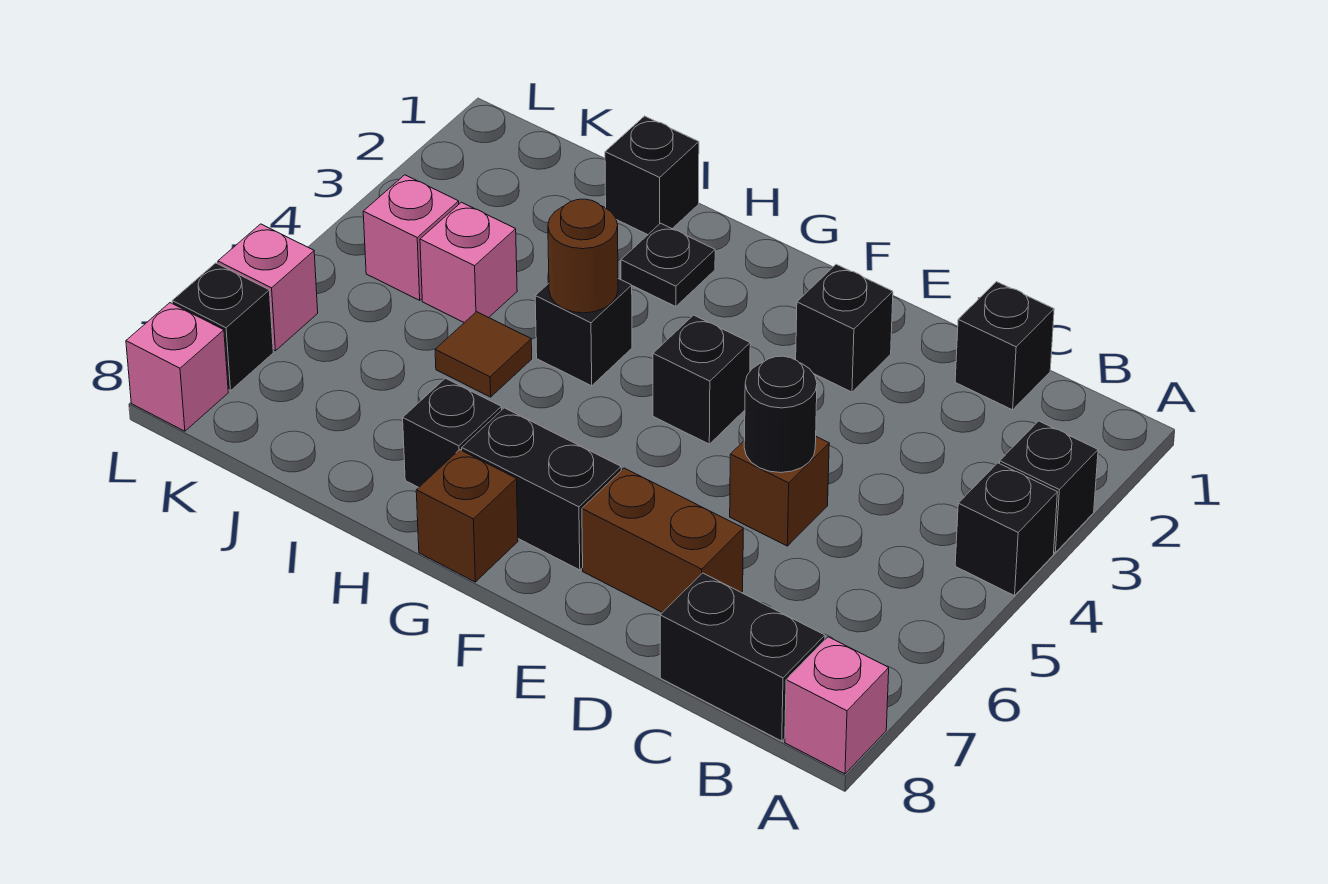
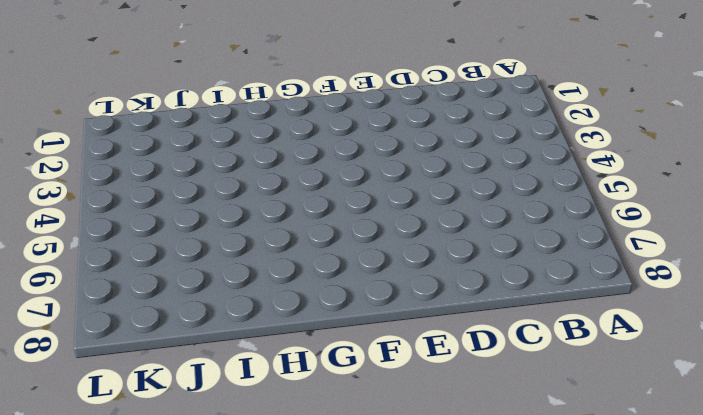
none -> black 1x1 brick [1000,421,1098,552]
none -> black 1x1 brick [955,463,1057,596]
none -> pink 1x1 brick [785,637,889,774]

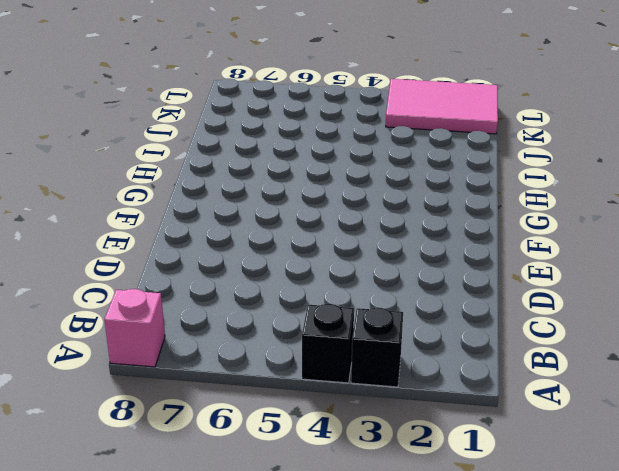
pink 2x3 tile [386,79,498,134] -> none
none -> black 1x2 brick [660,573,825,741]
none -> black 1x1 brick [955,282,1054,410]
none -> brown 1x1 brick [730,437,829,546]

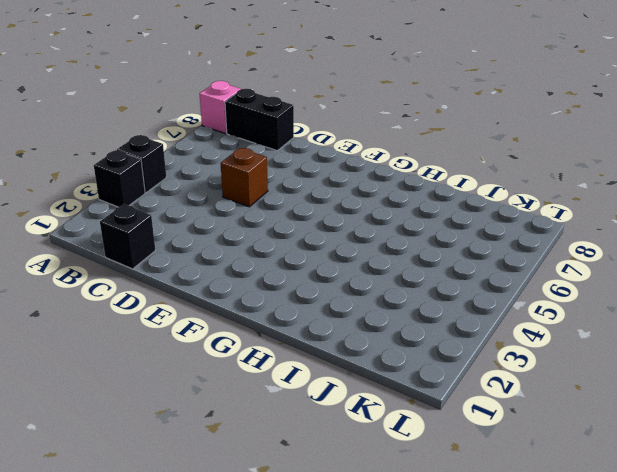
none -> brown 1x2 brick [582,468,743,613]
none -> black 1x1 brick [796,264,893,392]
none -> black 1x1 brick [653,315,750,444]

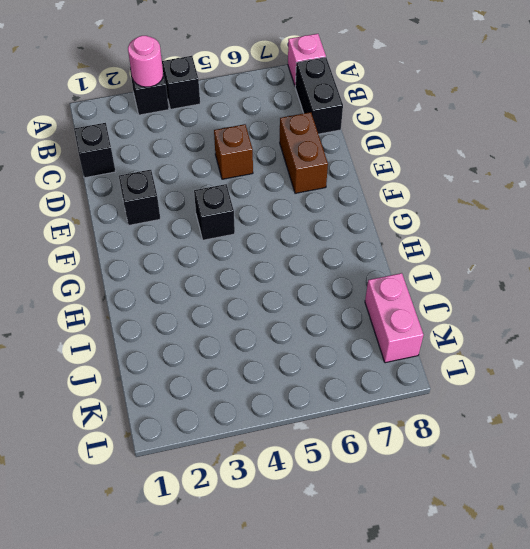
pink 1x1 round brick [128,36,163,87] -> none
pink 1x2 brick [365,273,424,363] -> none
none -> black 1x2 brick [462,408,621,570]
none -> brown 1x1 brick [416,450,518,582]
none -> black 1x1 plate [621,223,715,307]

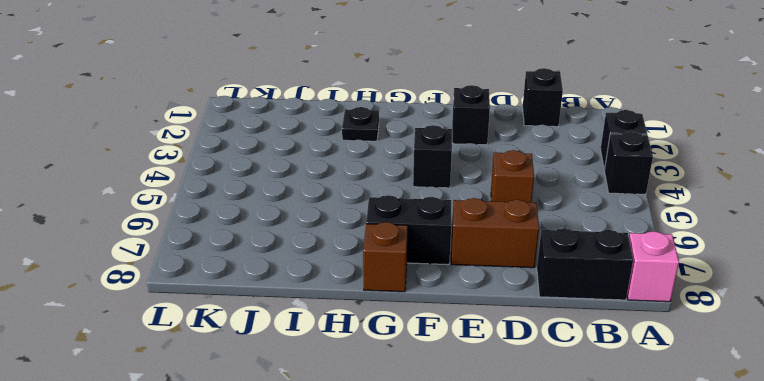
none -> black 1x1 brick [535,279,632,386]
none -> black 1x1 brick [403,378,502,487]
none -> black 1x1 brick [605,116,699,235]

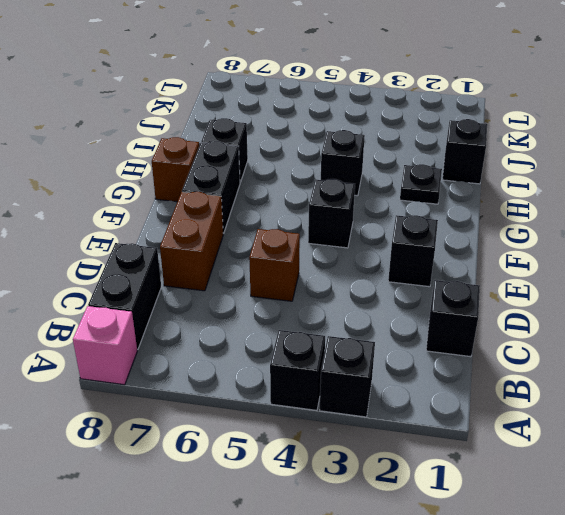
none -> brown 1x1 tile [435,312,532,397]
none -> pink 1x1 brick [420,202,517,323]
none -> pink 1x1 brick [363,175,459,300]

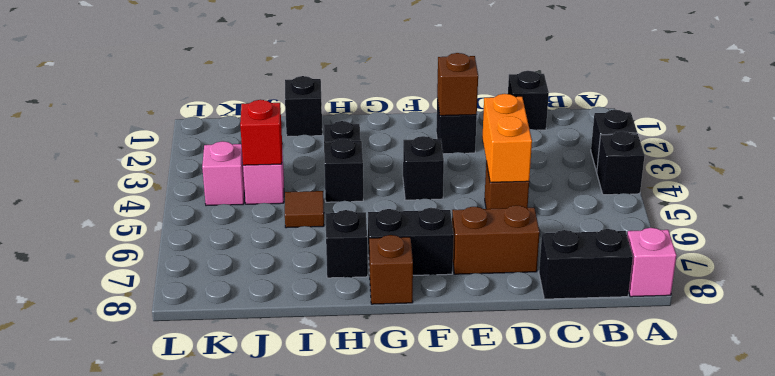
orange 1x2 brick [482,94,532,182] -> black 1x1 round brick [744,356,817,473]
brown 1x1 brick [437,53,478,116] -> none
red 1x1 brick [240,100,282,165] -> none
none -> pink 1x1 brick [218,224,318,351]
none -> black 1x1 brick [172,263,273,391]
none -> pink 1x1 brick [126,303,228,431]

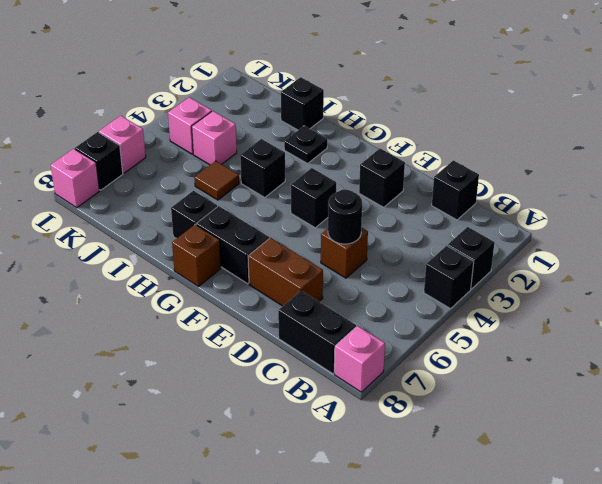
none -> brown 1x1 round brick [548,199,618,313]

